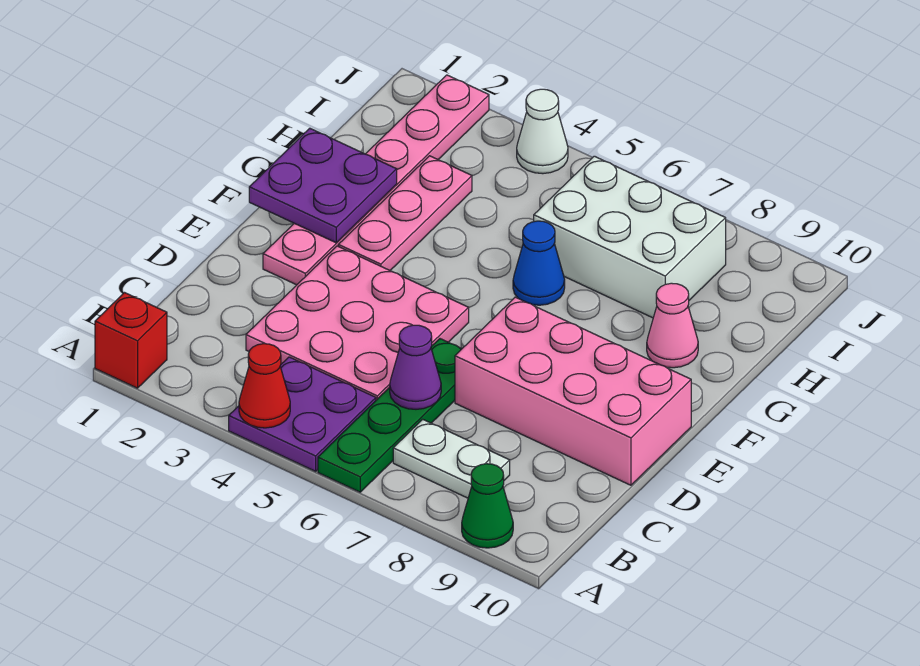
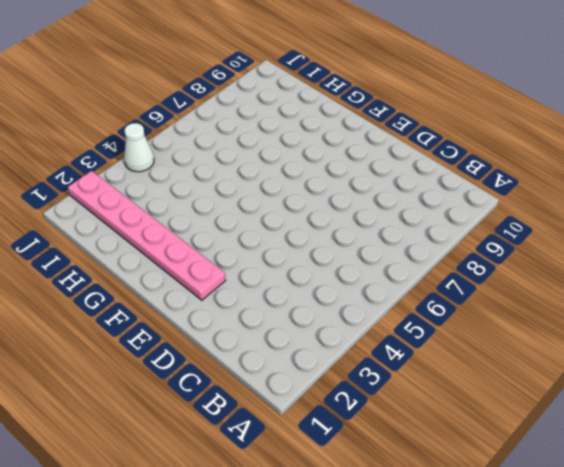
none -> red 1x1 brick [95,293,167,388]
none -> purple 2x2 plate [229,357,376,471]
none -> green 1x4 plate [318,339,462,492]

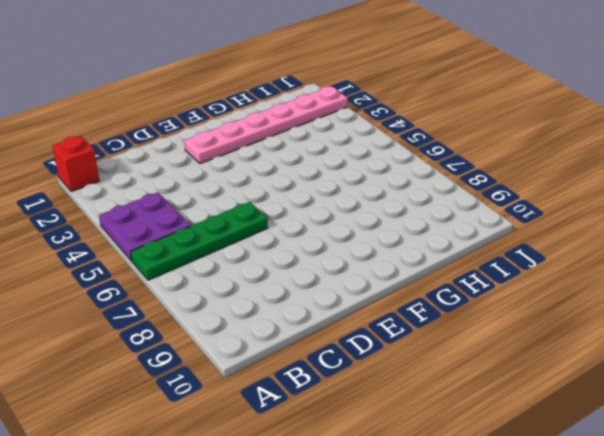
none -> green 1x1 cone [462,464,513,548]
none -> white 1x2 plate [393,419,510,498]
none -> pink 3x3 plate [246,246,469,400]

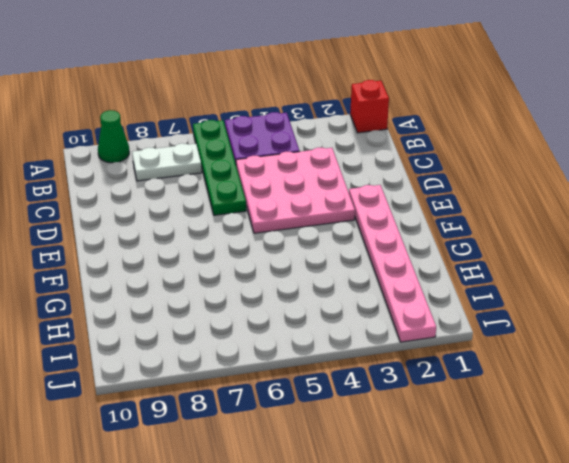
none -> pink 2x4 brick [455,297,691,485]
none -> pink 1x3 plate [338,156,472,270]
none -> blue 1x1 cone [513,221,565,305]

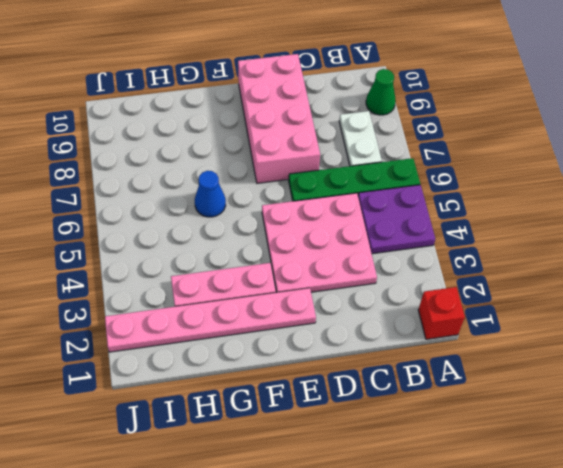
none -> pink 1x1 cone [647,283,698,368]
none -> white 2x3 brick [534,156,726,318]
none -> white 1x1 cone [517,89,568,174]

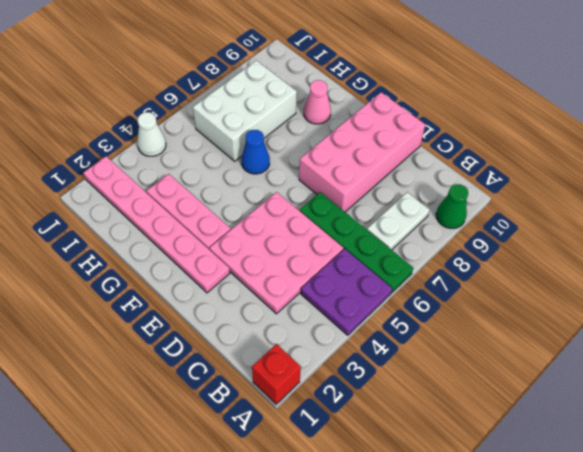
none -> red 1x1 cone [239,344,290,428]
none -> purple 1x1 cone [390,325,441,409]
none -> purple 2x2 plate [249,128,397,243]

